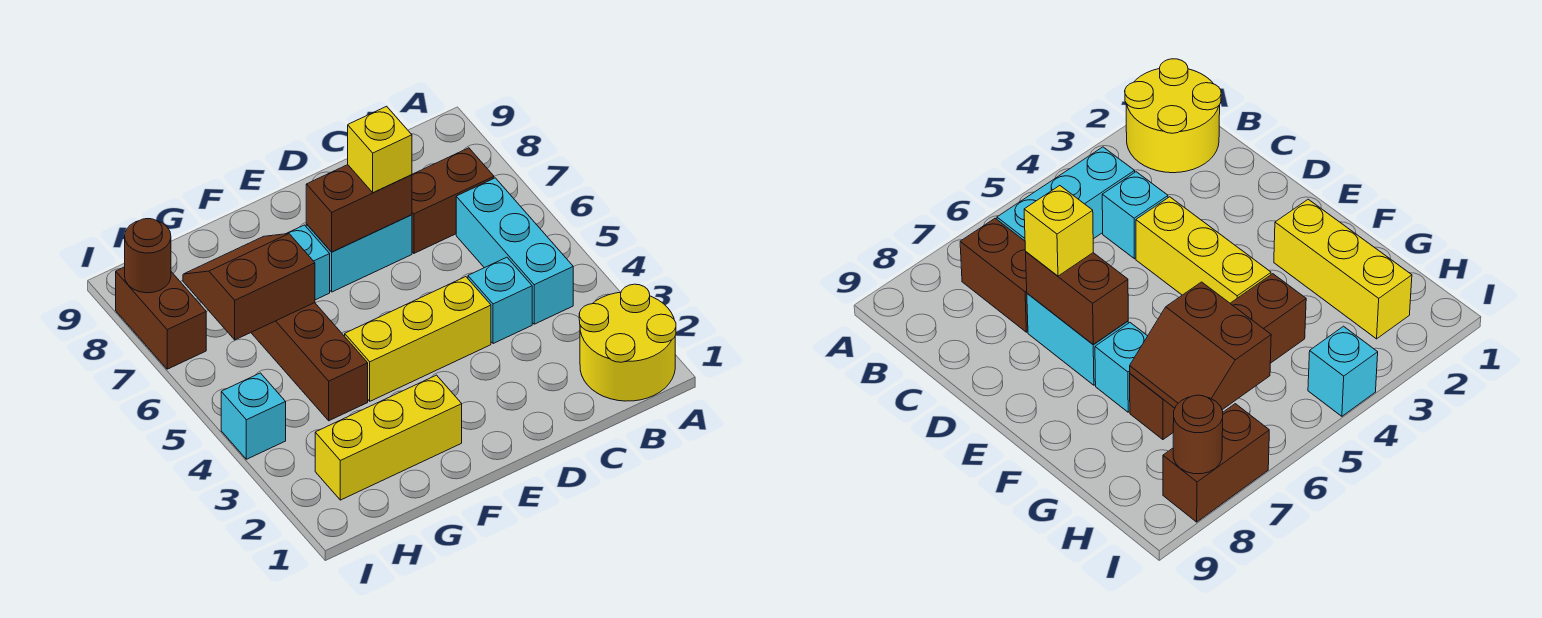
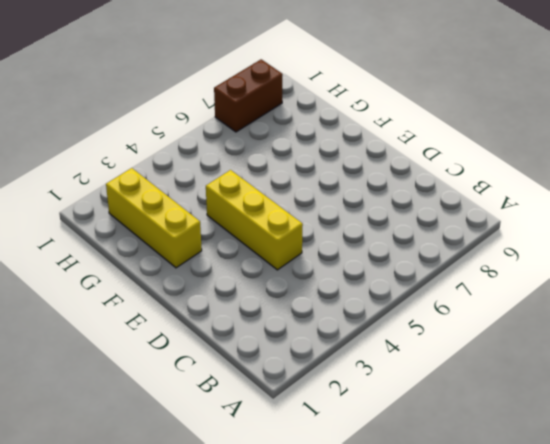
none -> yellow 2x2 round brick [579,284,676,401]
none -> cyan 1x3 brick [456,178,573,324]
none -> brown 1x2 brick [412,148,494,253]

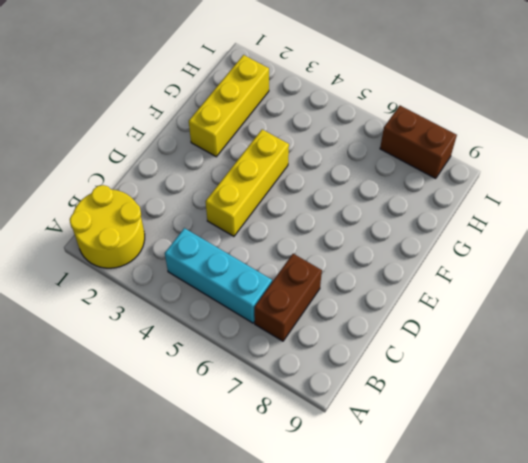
none -> cyan 1x1 brick [468,257,532,344]
none -> cyan 1x2 brick [306,215,412,292]
none -> cyan 1x1 brick [287,225,330,300]

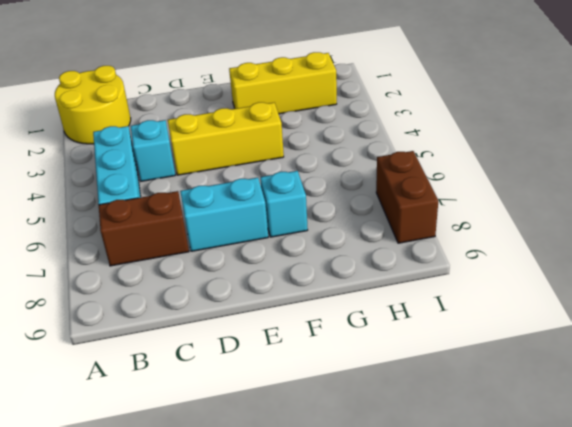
none -> brown 1x4 brick [251,303,368,421]
none -> cyan 1x1 brick [221,373,286,459]
none -> brown 1x2 brick [306,165,412,252]

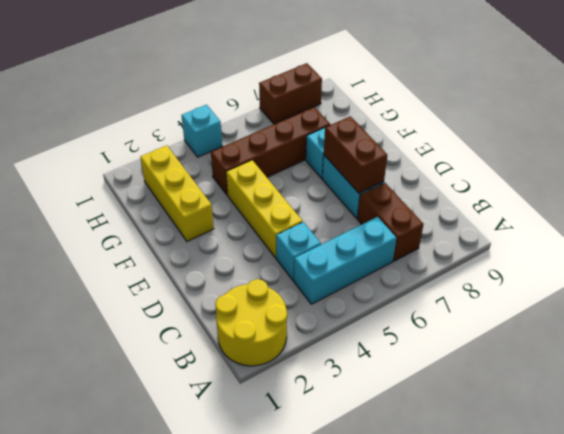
none -> brown 2x2 slope [183,234,315,340]
none -> brown 1x1 round brick [125,219,171,293]
none -> yellow 1x1 brick [348,106,412,193]

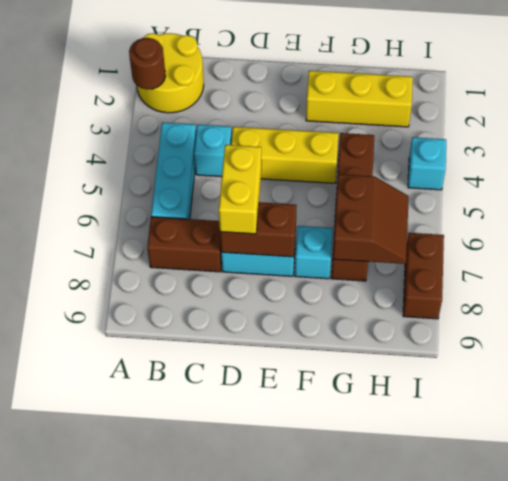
brown 1x1 round brick [129,38,166,89] -> brown 1x1 round brick moved to [125,219,171,293]
yellow 1x2 brick [219,145,262,234] -> yellow 1x1 brick [348,106,412,193]
brown 2x2 slope [333,174,409,264] -> brown 2x2 slope turned to [183,234,315,340]

